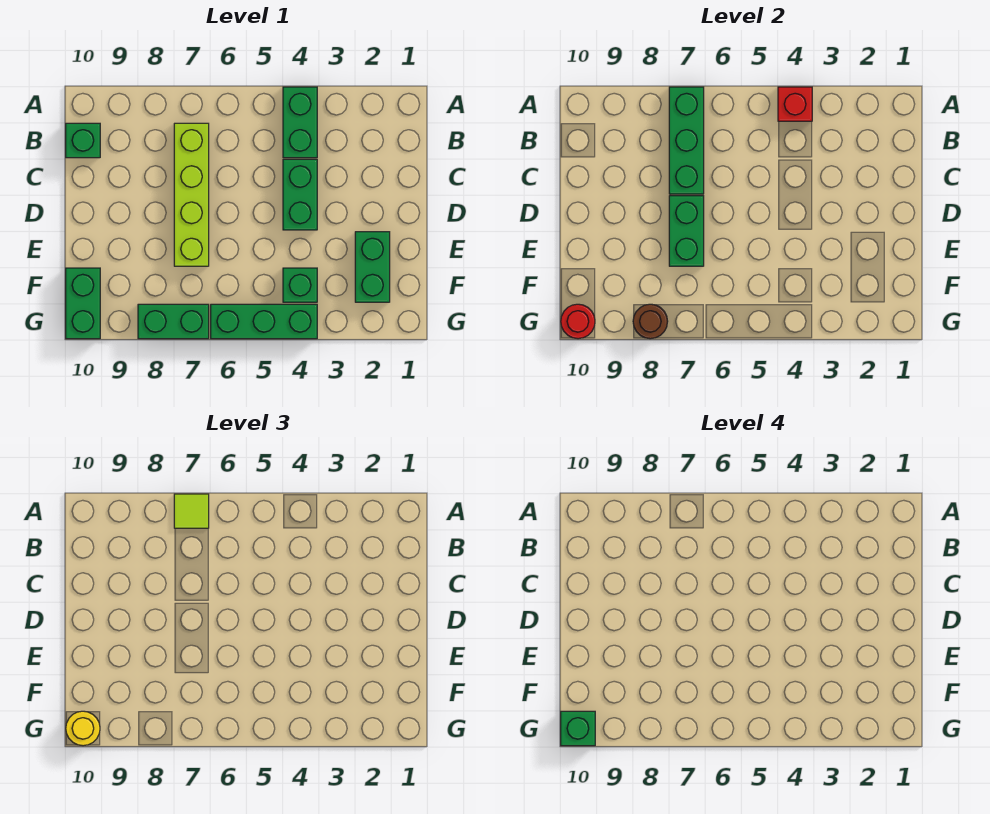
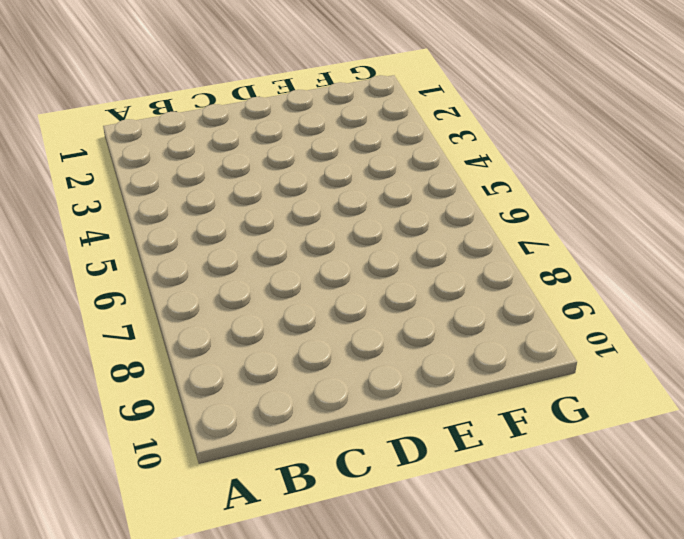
none -> green 1x2 brick [283,87,317,158]
none -> lime 1x4 brick [174,123,209,266]
none -> green 1x1 brick [66,123,100,158]

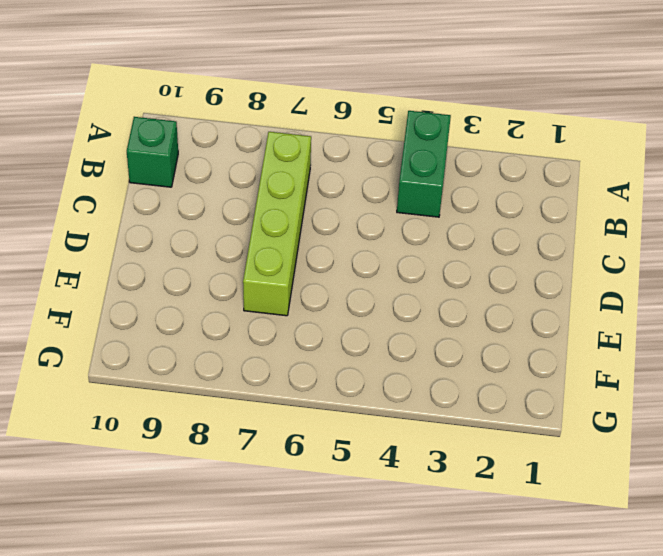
none -> green 1x2 brick [283,159,317,230]
none -> green 1x2 brick [355,232,390,302]
none -> green 1x1 brick [283,268,317,302]

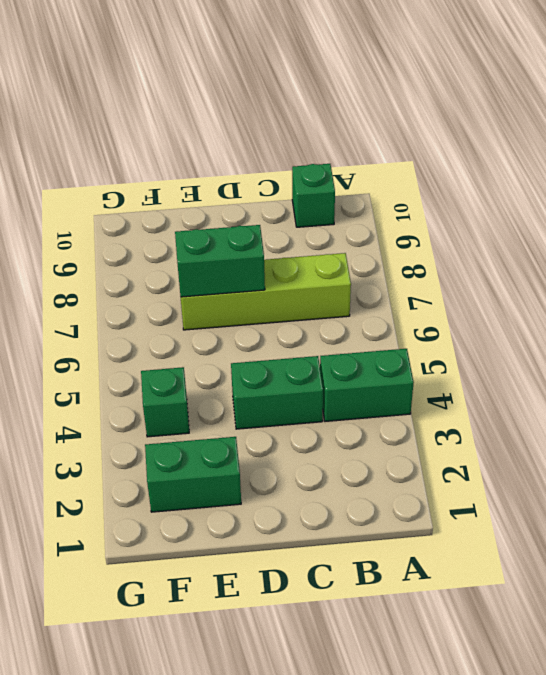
none -> green 1x2 brick [66,268,100,339]
none -> green 1x3 brick [211,304,317,339]
none -> green 1x2 brick [138,304,209,339]

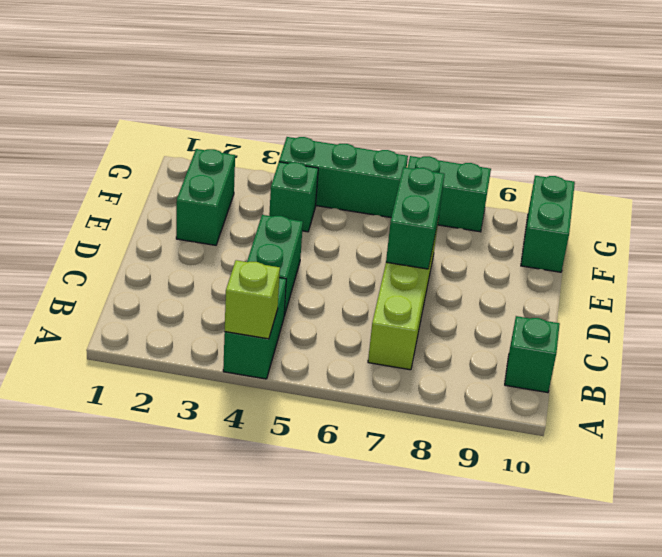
lime 1x1 brick [225,260,280,339] -> red 1x1 brick [778,87,812,121]
none -> green 1x3 brick [669,87,704,194]
none -> brown 1x1 round brick [633,304,668,339]
none -> red 1x1 round brick [561,304,595,339]

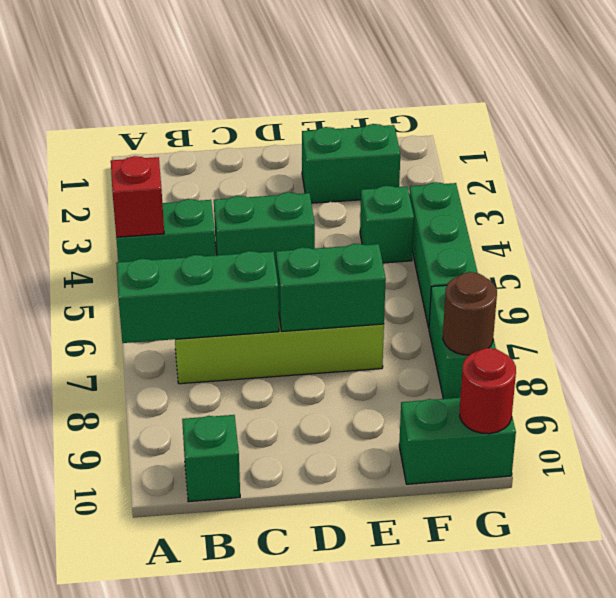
none -> lime 1x1 tile [174,494,209,528]
none -> yellow 1x1 round brick [66,711,100,746]
none -> green 1x1 brick [561,711,595,746]

